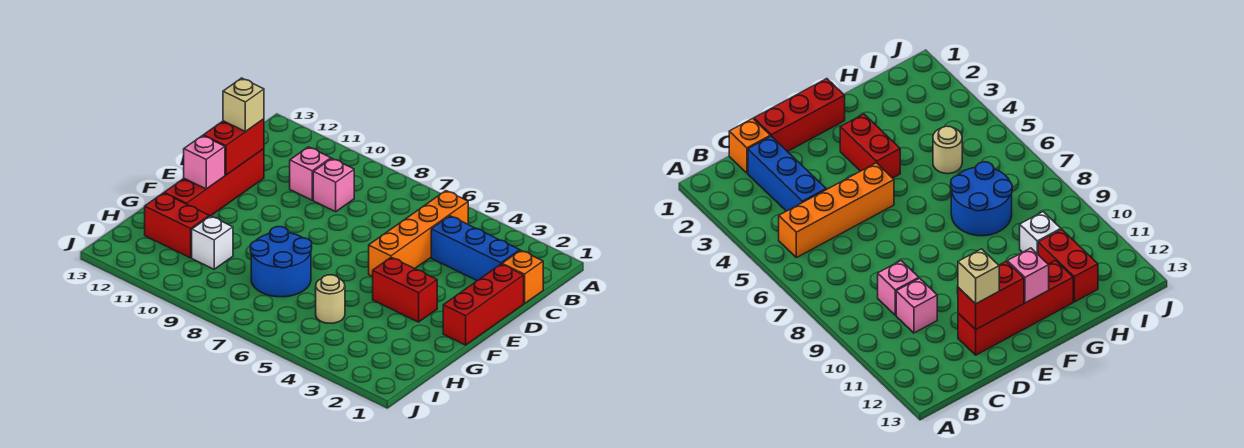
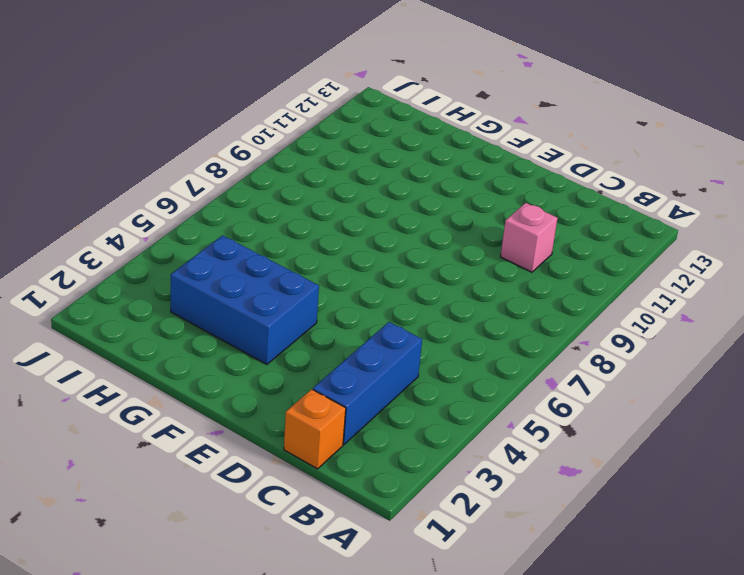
blue 2x3 brick [171,235,319,364] -> red 1x2 brick [373,257,437,322]
none -> orange 1x4 brick [369,191,468,277]
none -> pink 1x1 brick [313,159,354,212]
none -> red 1x3 brick [443,264,524,345]

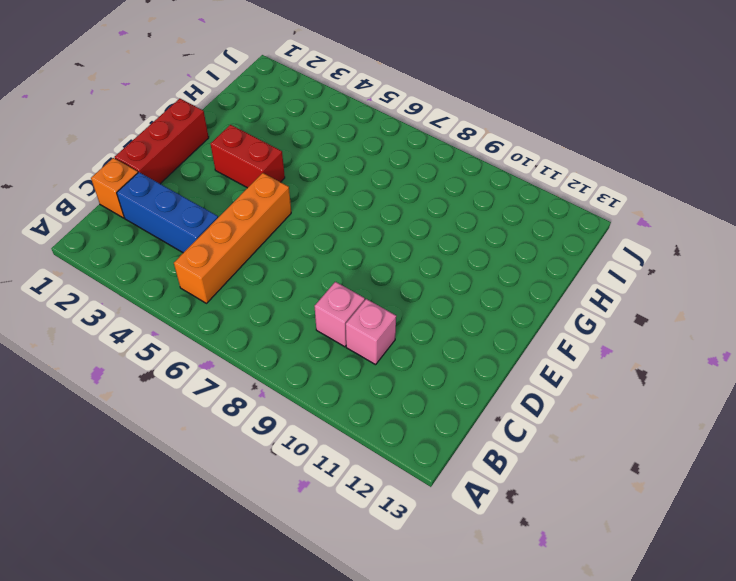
none -> red 1x4 brick [164,149,264,216]
none -> blue 2x2 round brick [250,227,312,297]
none -> tan 1x1 round brick [316,275,345,323]

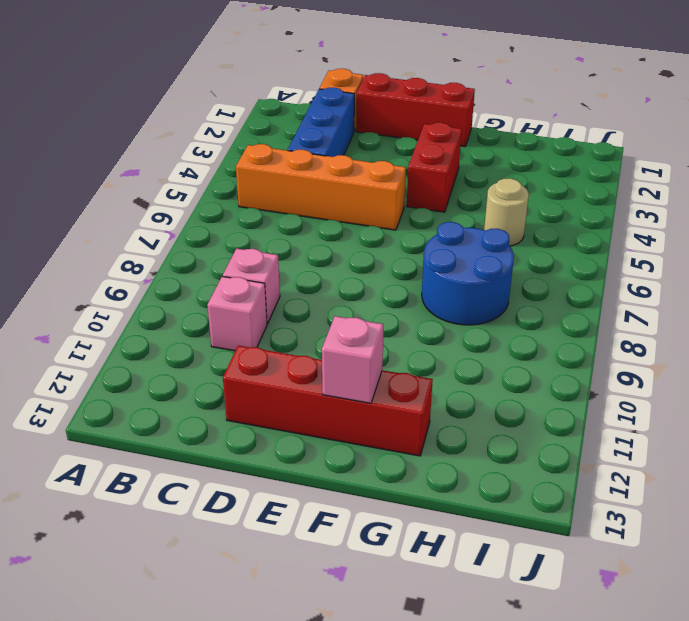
none -> white 1x1 brick [192,216,233,269]
none -> red 1x2 brick [145,193,209,258]
none -> red 1x2 brick [203,119,264,175]

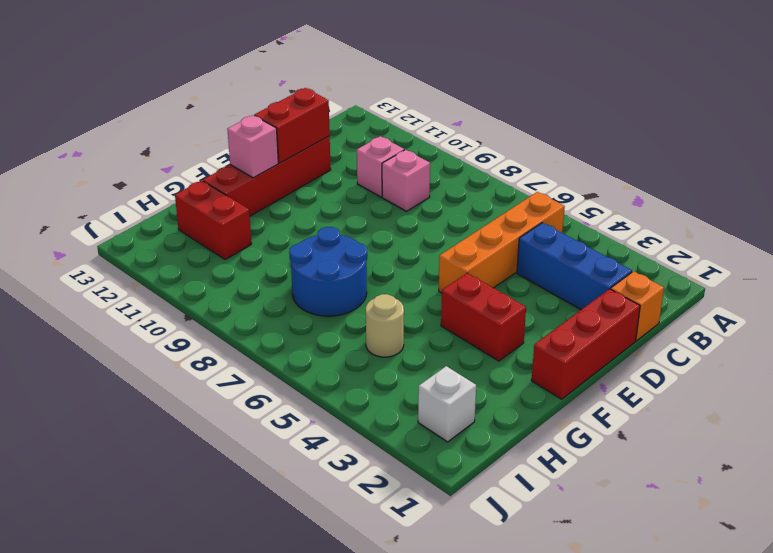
white 1x1 brick [418,366,476,442] -> white 1x1 brick moved to [192,216,233,269]
none -> tan 1x1 brick [223,78,264,132]

